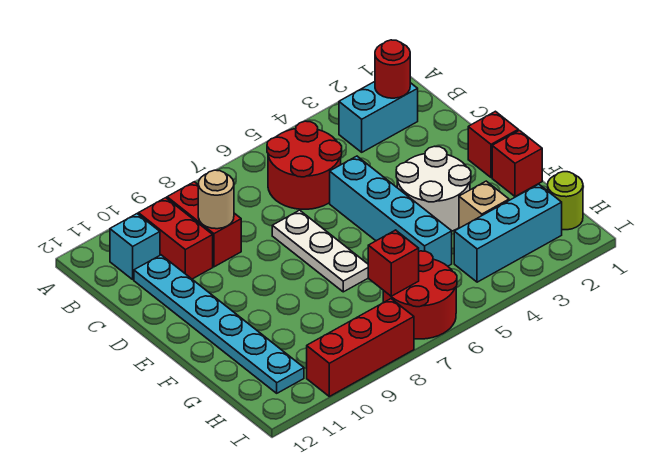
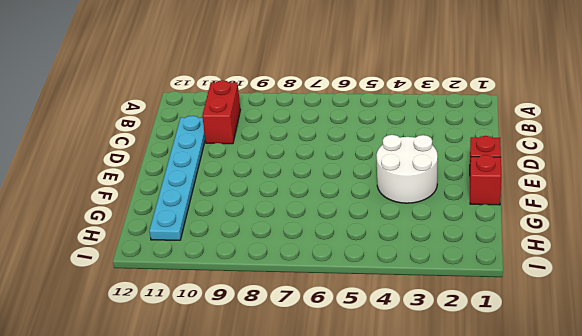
none -> cyan 1x2 brick [339,82,418,152]
none -> red 2x2 round brick [267,121,342,209]
none -> red 1x2 brick [167,182,241,267]

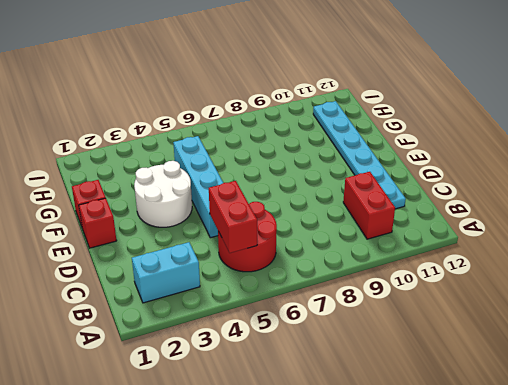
red 1x2 brick [209,181,257,253] -> red 1x2 brick moved to [167,182,241,267]
none -> cyan 1x1 brick [110,214,160,279]
none -> white 1x3 plate [272,210,368,292]
none -> tan 1x1 brick [459,181,509,228]

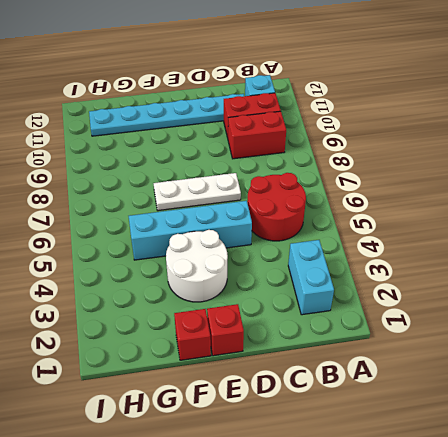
none -> tan 1x1 brick [459,181,509,228]
none -> lime 1x1 round brick [548,172,583,230]
none -> cyan 1x3 brick [454,184,562,282]

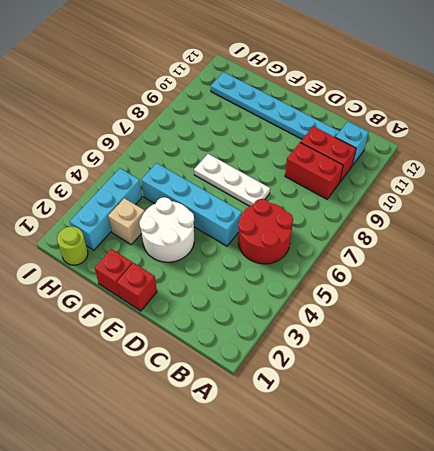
none -> cyan 1x2 brick [339,82,418,152]
none -> red 2x2 round brick [383,251,457,339]
none -> red 1x3 brick [307,299,414,396]

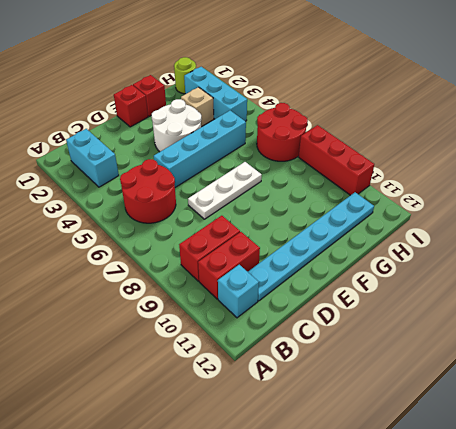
none -> red 1x1 round brick [375,40,410,98]
none -> tan 1x1 round brick [198,170,234,229]
none -> red 1x1 brick [368,230,419,296]

